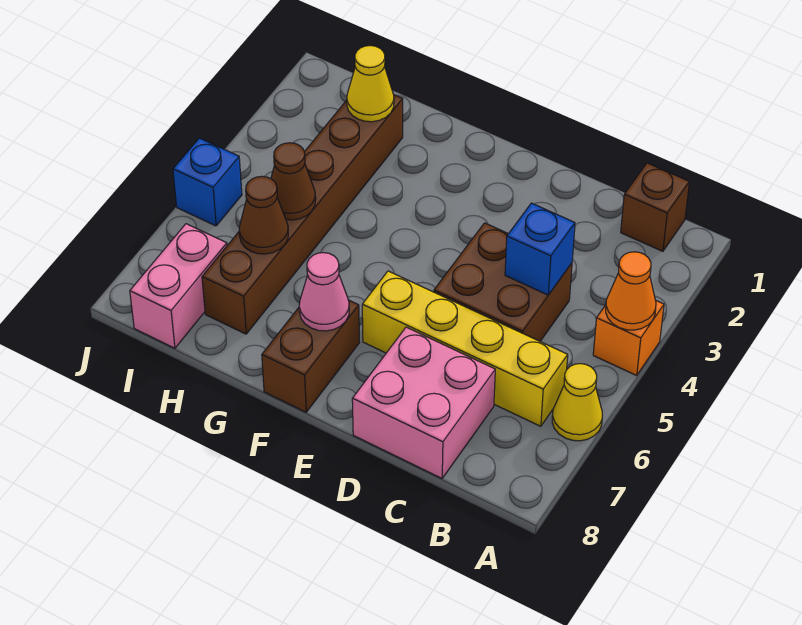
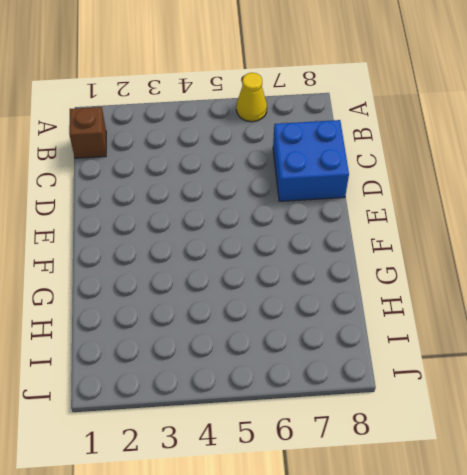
blue 2x2 brick [273,120,349,201] -> pink 2x2 brick [352,327,495,478]
none -> orange 1x1 brick [593,301,664,375]
none -> yellow 1x4 brick [362,271,568,426]
none -> brown 2x2 brick [434,223,572,341]

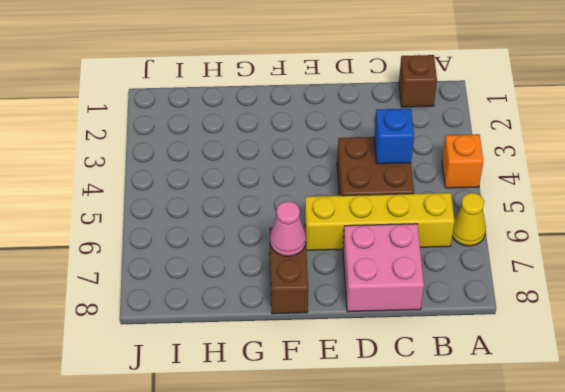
none -> brown 1x6 brick [202,95,403,334]
none -> pink 1x2 brick [130,224,227,348]
none -> blue 1x1 brick [173,138,242,226]

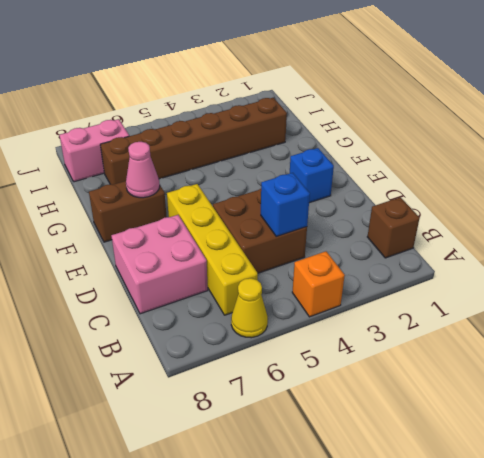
blue 1x1 brick [290,148,334,203] -> blue 1x1 brick moved to [173,138,242,226]
none -> orange 1x1 cone [606,252,656,330]
none -> yellow 1x1 cone [347,46,394,122]
none -> brown 1x1 cone [271,143,316,220]

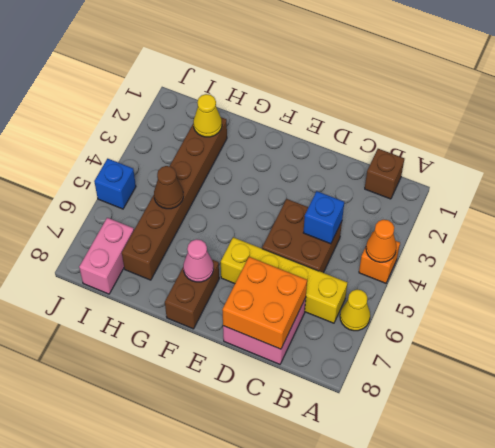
orange 2x2 brick [222,257,307,349] -> none
none -> brown 1x1 cone [239,176,288,254]

